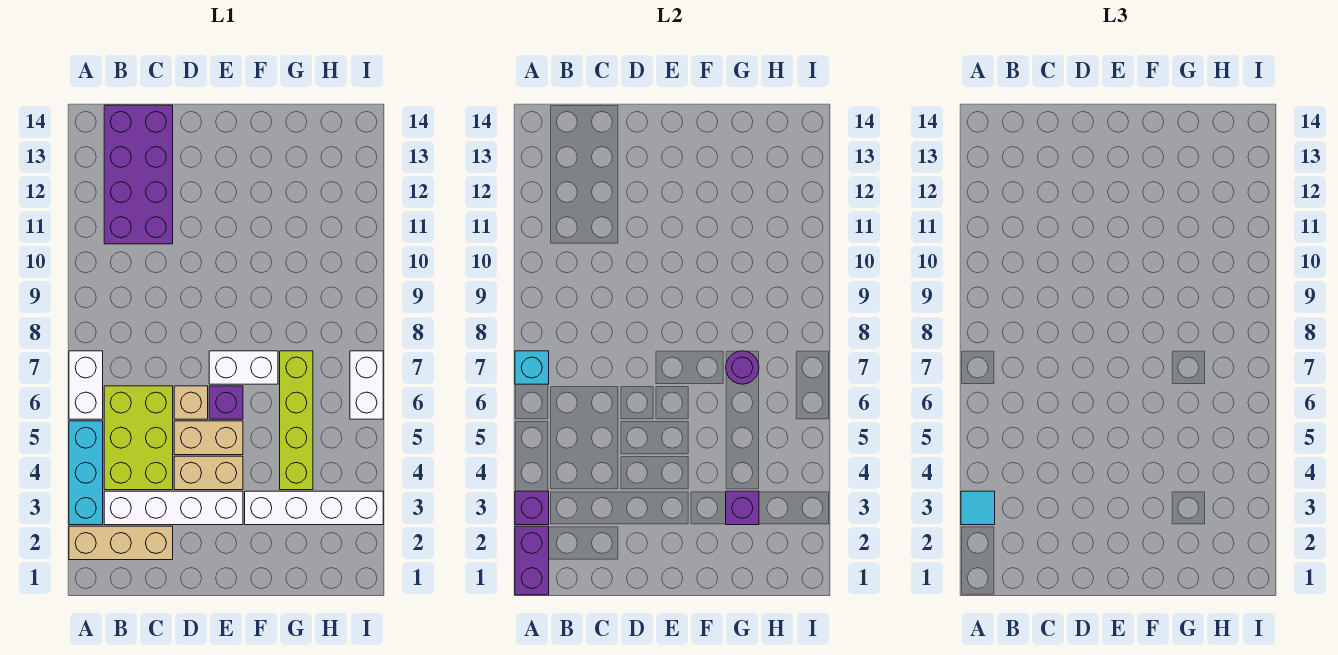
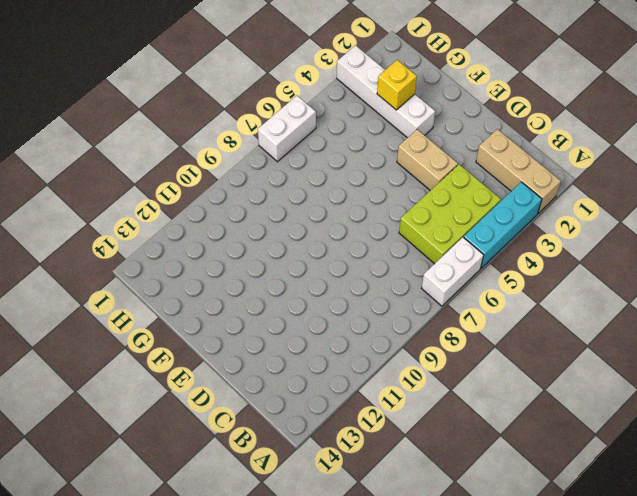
yellow 1x1 brick [377,60,417,110] -> purple 1x1 brick [726,491,759,525]
none -> white 1x4 brick [104,491,243,525]
none -> purple 2x4 brick [104,105,173,244]
none -> tan 1x2 brick [174,421,243,455]

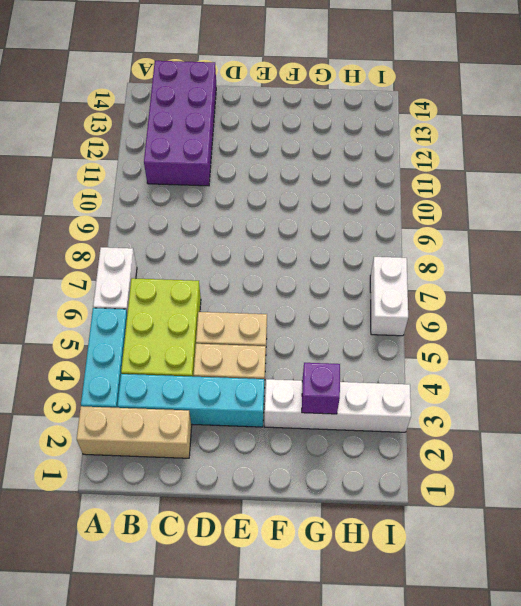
cyan 1x4 brick [118,374,264,427] -> white 1x4 brick [104,491,243,525]
none -> tan 1x1 brick [174,386,208,419]
none -> purple 1x1 brick [209,386,243,419]
none -> white 1x2 brick [209,351,278,384]

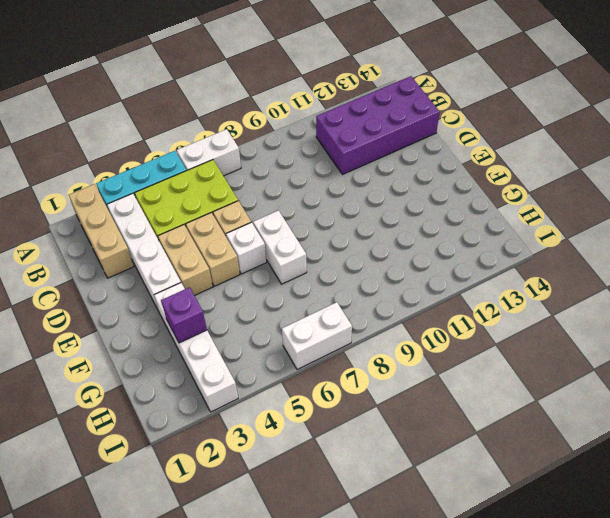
white 1x1 brick [226,222,267,274] -> purple 1x1 brick [209,386,243,419]
none -> lime 1x4 brick [280,351,313,490]
none -> purple 1x2 brick [515,526,549,595]
none -> purple 1x1 brick [515,491,549,525]

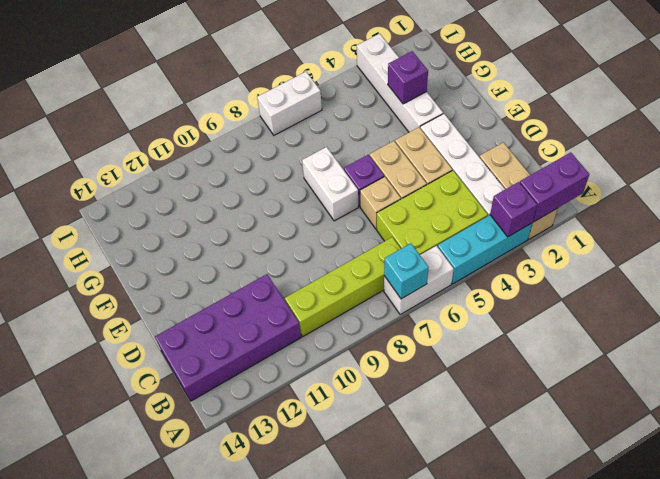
lime 1x4 brick [285,237,401,336] -> lime 1x4 brick moved to [280,351,313,490]
none -> purple 1x1 round brick [726,351,759,384]
none -> cyan 1x1 tile [961,491,995,525]

